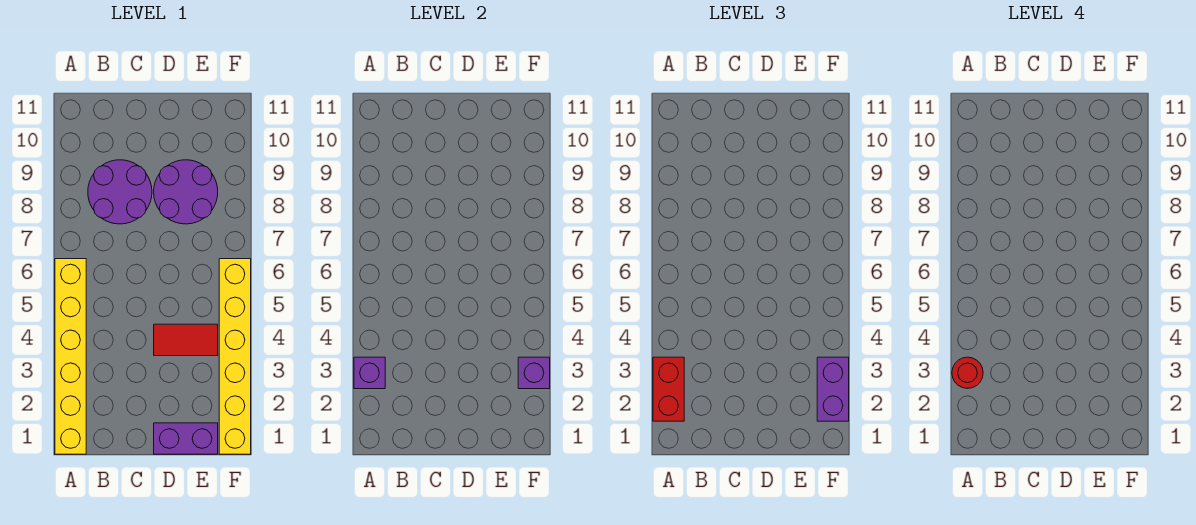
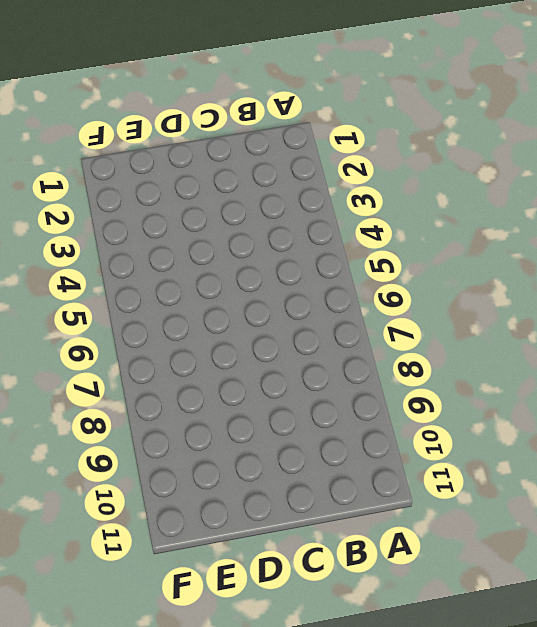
none -> yellow 1x6 brick [55,259,86,454]
none -> purple 2x2 round brick [88,160,152,224]

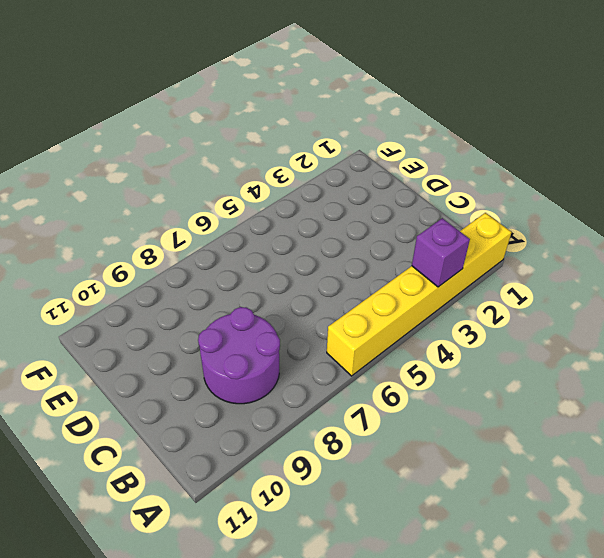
none -> purple 1x2 brick [154,423,218,454]
none -> red 1x2 tile [154,324,218,356]

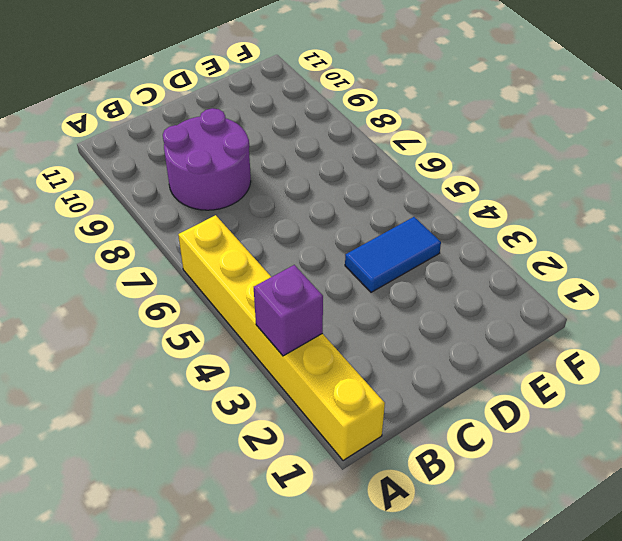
blue 1x2 tile [345,217,441,292] -> red 1x2 tile [154,324,218,356]
none -> purple 1x2 brick [154,423,218,454]
none -> purple 2x2 round brick [154,160,218,224]

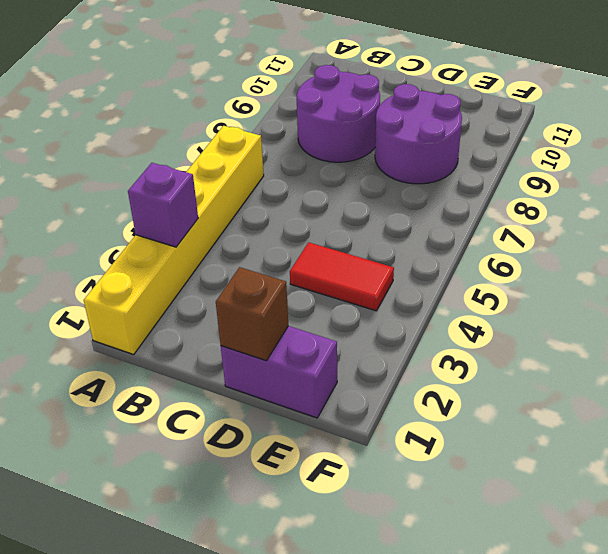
brown 1x1 brick [216,267,288,361] -> none
none -> yellow 1x6 brick [219,259,251,454]
none -> purple 1x1 brick [518,357,550,389]

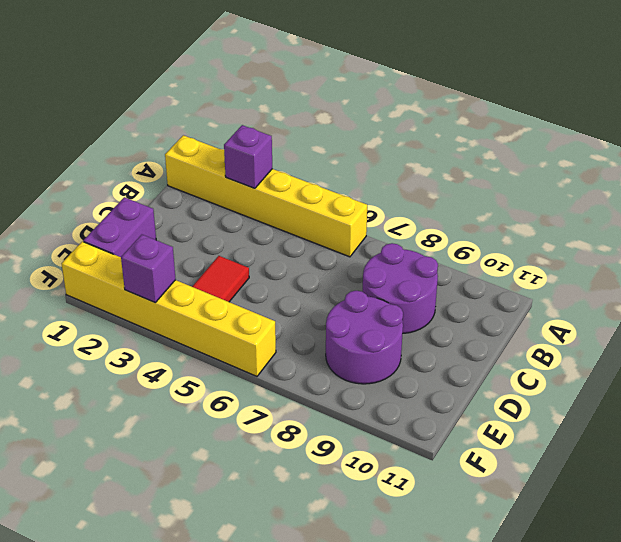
none -> red 1x2 brick [653,357,684,421]
none -> purple 1x2 brick [817,357,849,421]

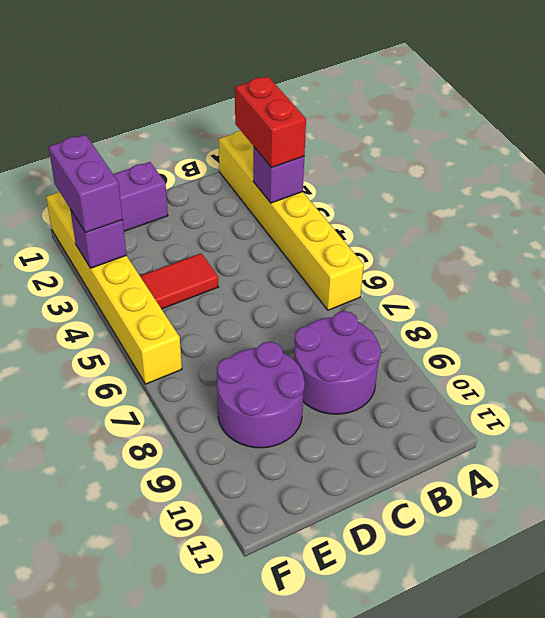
none -> red 1x1 round brick [952,357,983,388]

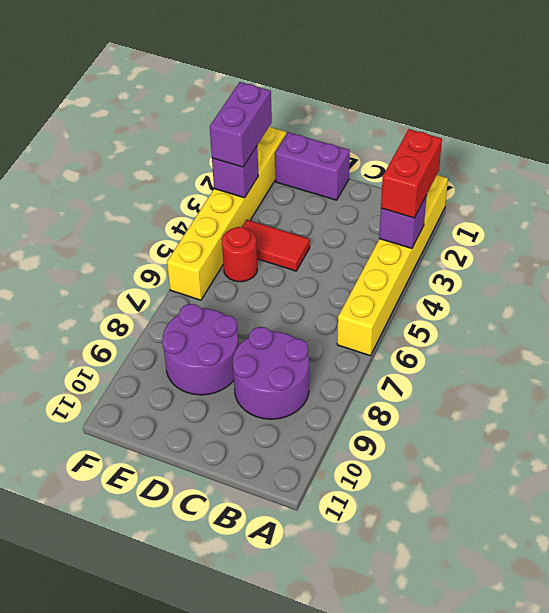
red 1x1 round brick [222,227,257,282] -> red 1x1 round brick moved to [952,357,983,388]

